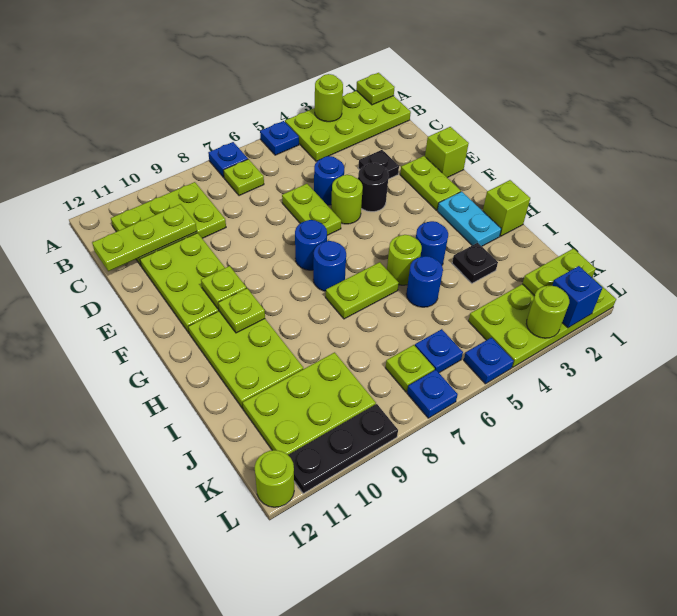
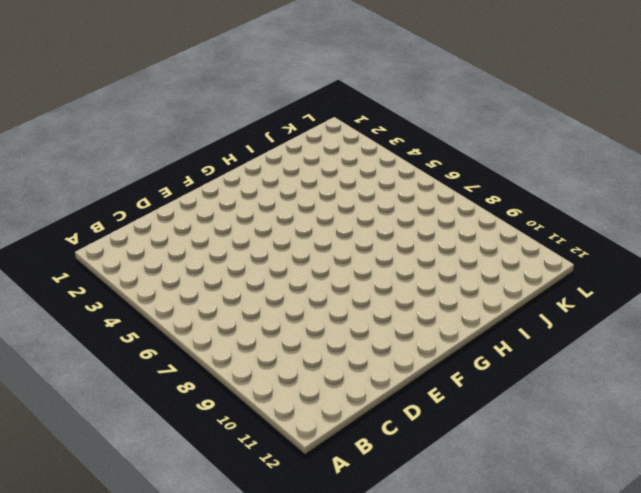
none -> lime 2x4 plate [285,91,411,161]
none -> blue 1x1 plate [260,121,299,155]
none -> blue 1x1 plate [208,142,248,177]
none -> lime 1x1 plate [223,159,264,196]

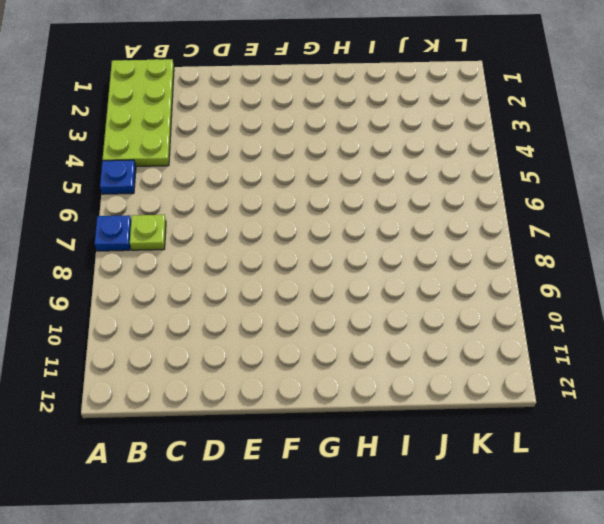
none -> lime 2x3 plate [111,182,226,266]
none -> black 1x1 plate [358,150,399,179]
none -> blue 1x1 round brick [314,156,344,205]
none -> lime 1x2 plate [282,184,341,235]

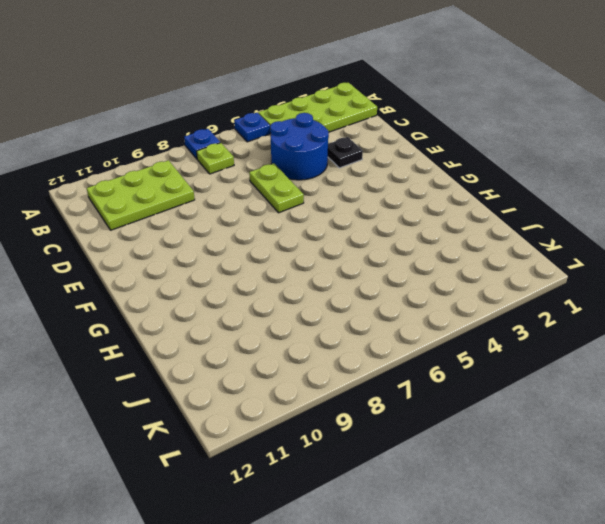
blue 2x2 round brick [270,113,329,180] -> blue 1x1 round brick [314,156,344,205]
none -> lime 2x3 plate [140,233,225,333]
none -> lime 1x1 brick [425,127,469,178]
none -> lime 1x2 plate [400,156,461,210]
none -> black 1x1 round brick [358,163,389,212]

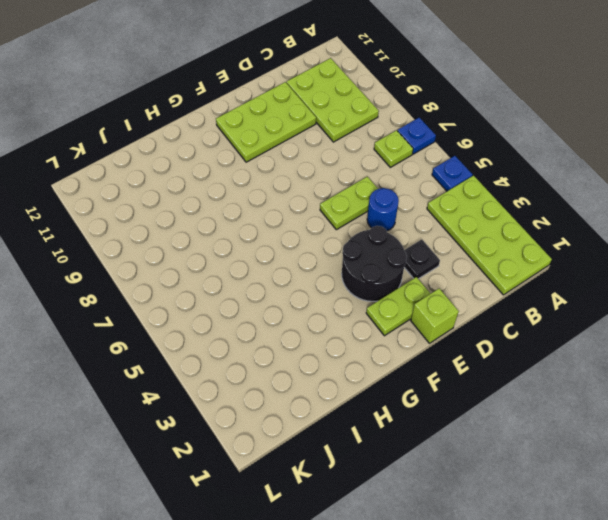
black 2x2 round brick [342,226,407,301] -> black 1x1 round brick [358,163,389,212]
none -> lime 1x1 round brick [331,175,363,224]
none -> blue 1x1 round brick [295,220,327,270]
none -> cyan 1x2 plate [437,192,501,246]
none -> blue 1x1 round brick [313,241,346,291]

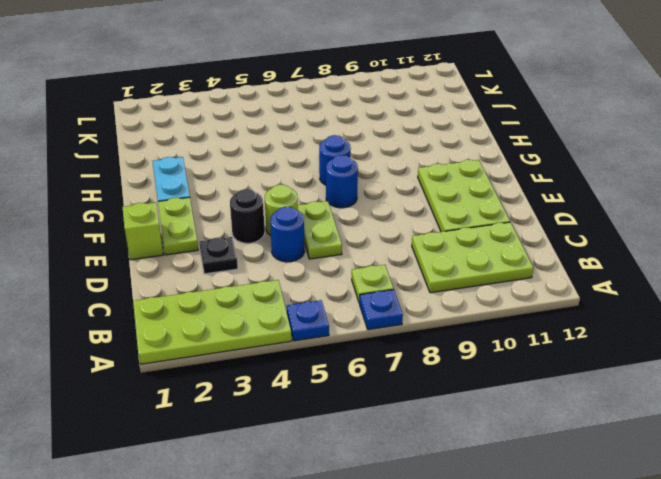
none -> lime 2x3 plate [188,311,303,408]
none -> lime 1x1 brick [483,180,530,236]
none -> blue 1x1 round brick [416,221,448,265]
none -> lime 1x1 round brick [387,235,422,285]

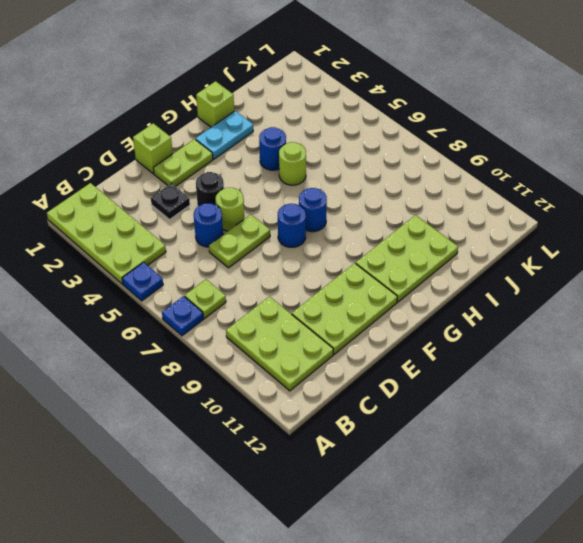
none -> lime 1x2 plate [326,262,399,319]
none -> black 1x1 plate [452,243,498,283]
none -> blue 1x1 round brick [406,256,443,307]
none -> lime 2x3 plate [243,352,376,455]

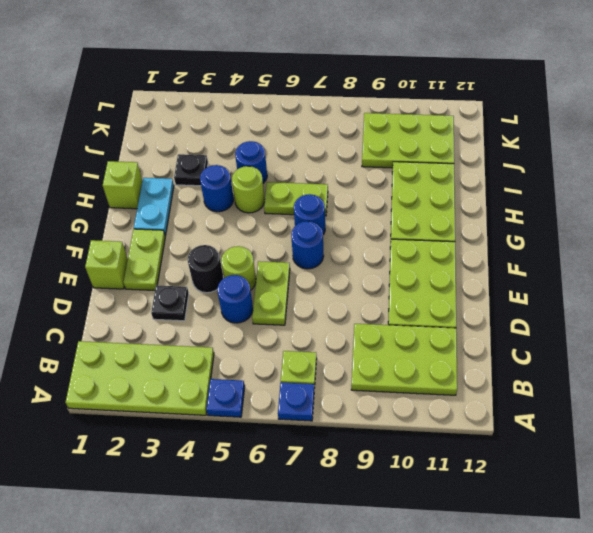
none -> lime 2x4 plate [469,277,616,367]
none -> blue 1x1 plate [415,329,463,373]
none -> lime 1x1 plate [386,345,435,392]
none -> blue 1x1 plate [464,338,514,384]

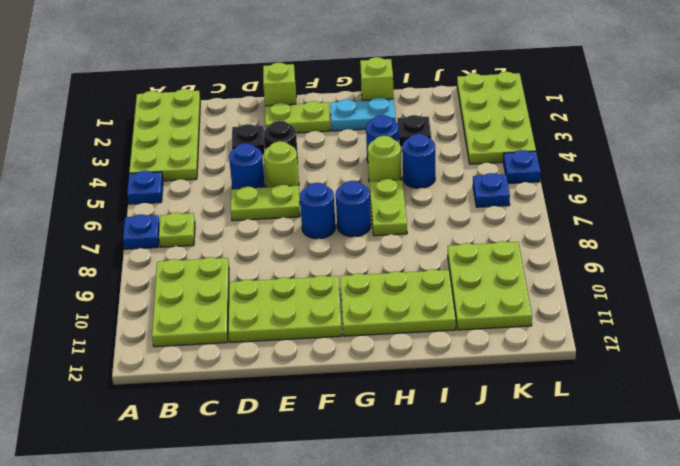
none -> lime 1x1 plate [386,345,435,392]
none -> blue 1x1 plate [407,370,458,418]
none -> black 1x3 plate [288,404,398,493]
none -> lime 1x1 round brick [255,450,294,507]

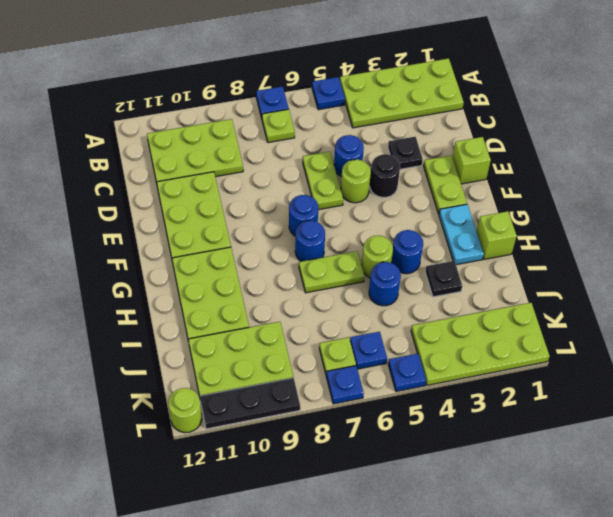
none -> lime 1x1 plate [356,73,395,105]
none -> lime 1x1 round brick [315,74,343,122]
none -> lime 1x3 plate [92,204,197,271]
none -> lime 1x1 plate [201,266,246,310]

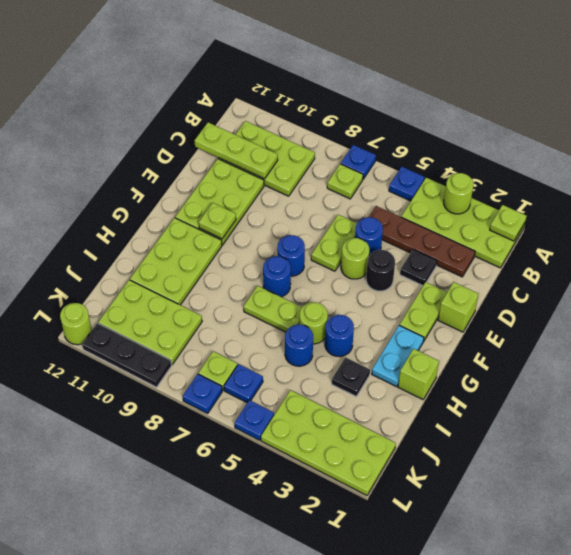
brown 1x4 plate [369,206,475,277] -> none
none -> lime 1x1 plate [218,288,265,333]
none -> lime 1x2 plate [522,249,596,296]
none -> blue 1x1 brick [552,266,603,328]
none -> lime 1x1 round brick [526,286,569,338]

